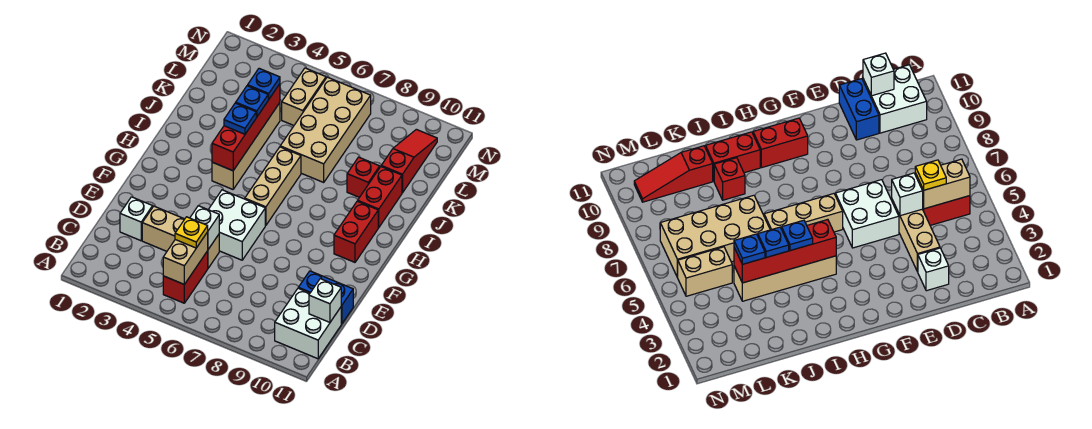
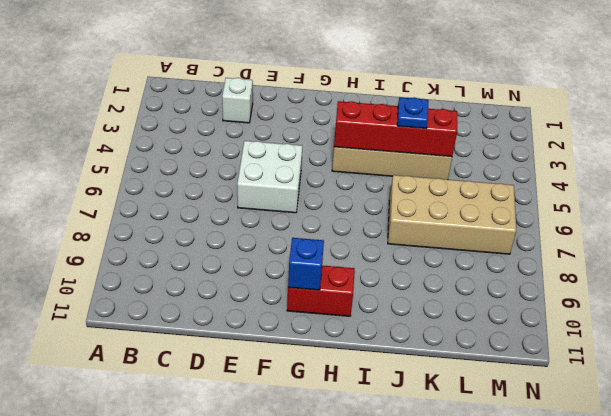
blue 1x1 brick [288,238,324,290] -> none
none -> red 1x2 brick [163,251,208,303]
none -> white 2x2 brick [275,288,341,359]
none -> tan 1x3 brick [142,206,219,268]

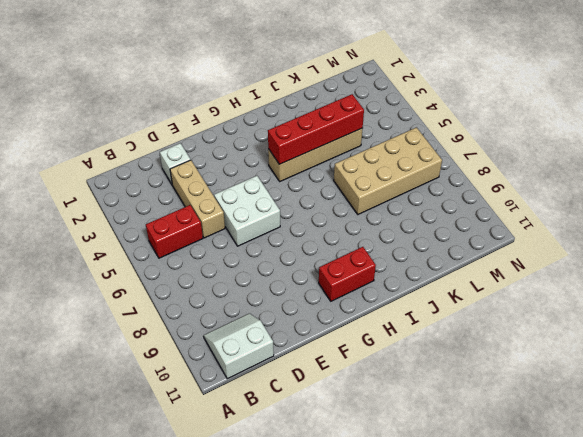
white 2x2 slope [204,313,274,379] -> white 2x2 brick [275,288,341,359]
none -> blue 1x2 brick [299,271,353,324]
none -> tan 1x3 brick [245,147,301,225]
none -> red 1x2 brick [358,167,402,228]

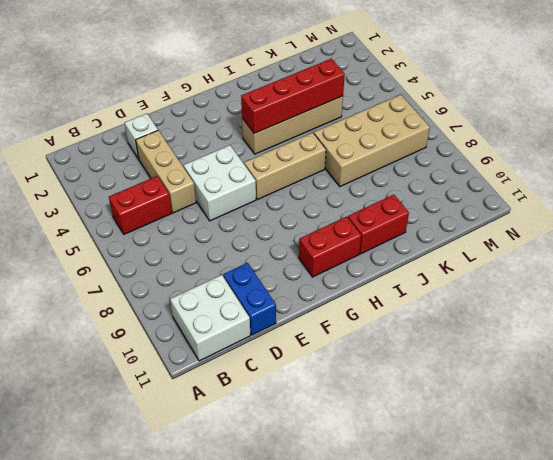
none -> red 1x1 brick [347,157,380,197]
none -> red 1x3 slope [381,129,437,193]
none -> tan 1x2 brick [282,68,326,125]

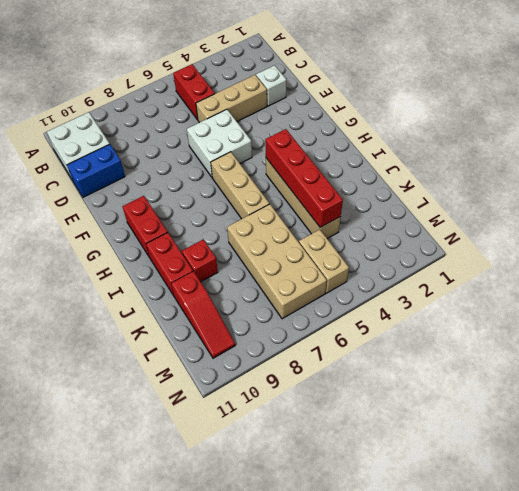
none -> tan 1x2 brick [163,232,208,284]
none -> white 1x1 brick [309,279,341,322]
none -> white 1x1 brick [190,206,219,249]

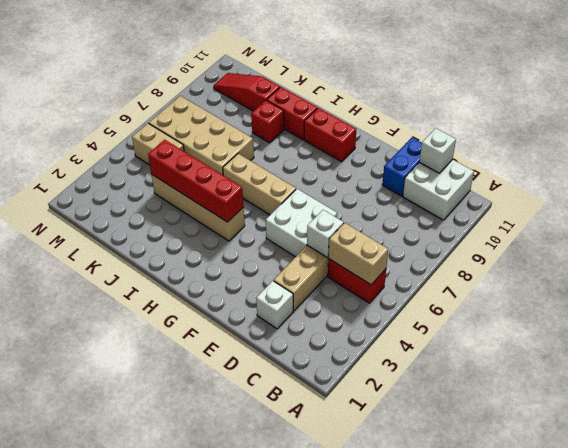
none -> yellow 1x1 plate [175,217,208,248]
none -> blue 1x1 plate [224,103,256,134]
none -> blue 1x1 plate [236,86,269,117]

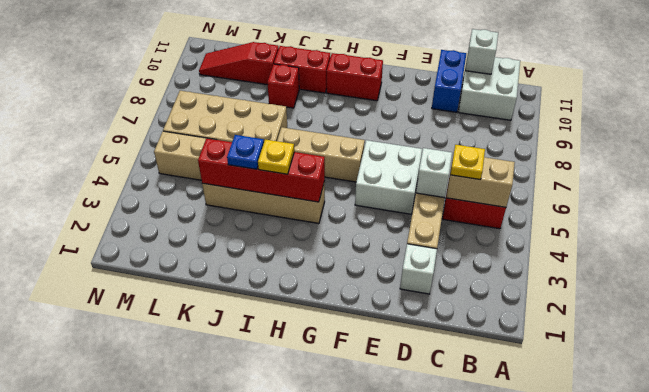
yellow 1x1 plate [258,139,294,174] -> blue 1x1 plate [224,103,256,134]
none -> blue 1x1 plate [248,68,280,99]

